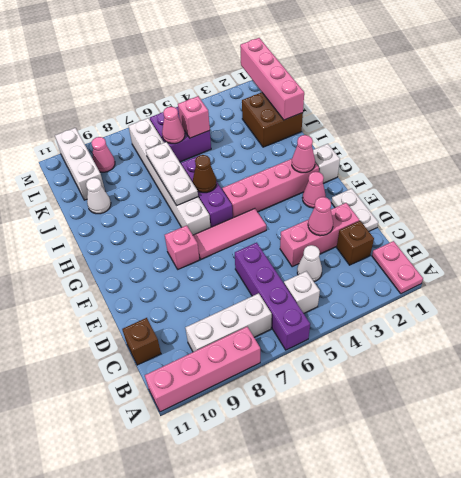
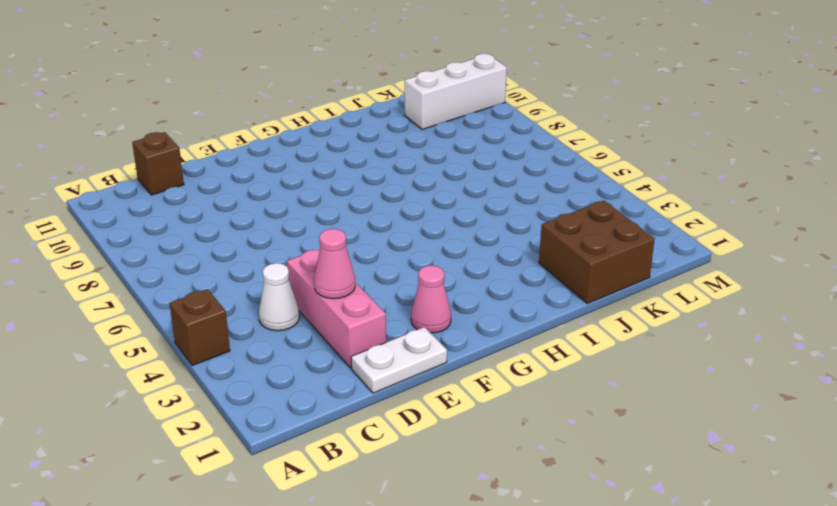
brown 1x1 brick [169,289,230,366] -> brown 1x1 brick moved to [337,221,374,265]
none -> pink 1x2 plate [372,241,423,294]
none -> purple 1x4 brick [235,243,310,350]
none -> pink 1x4 brick [145,327,260,412]

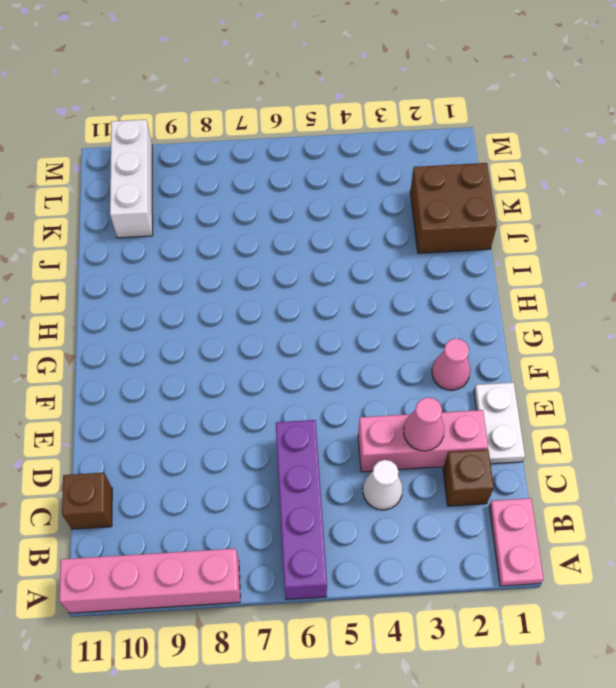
none -> white 1x1 brick [284,271,320,313]
none -> white 1x3 brick [185,293,272,352]
none -> pink 1x3 tile [193,209,266,259]

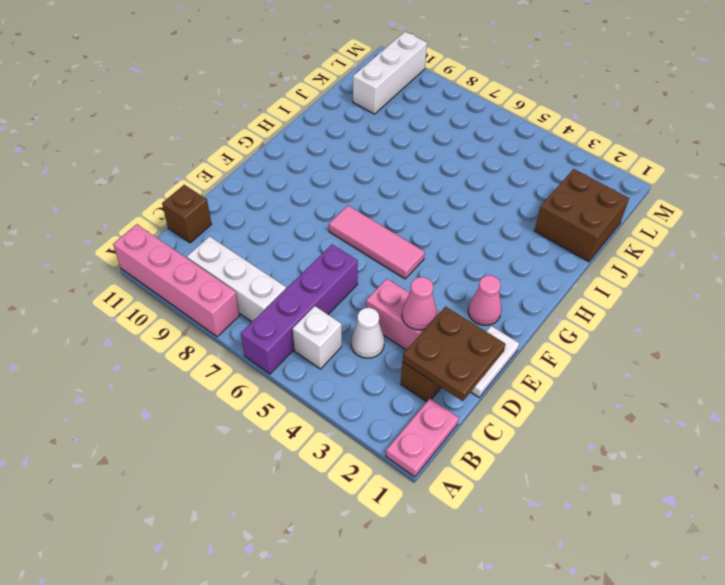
brown 2x2 plate [403,306,506,401] -> none
none -> pink 1x1 brick [165,225,199,269]
none -> white 1x1 brick [313,144,340,183]
none -> pink 1x4 brick [222,159,319,218]

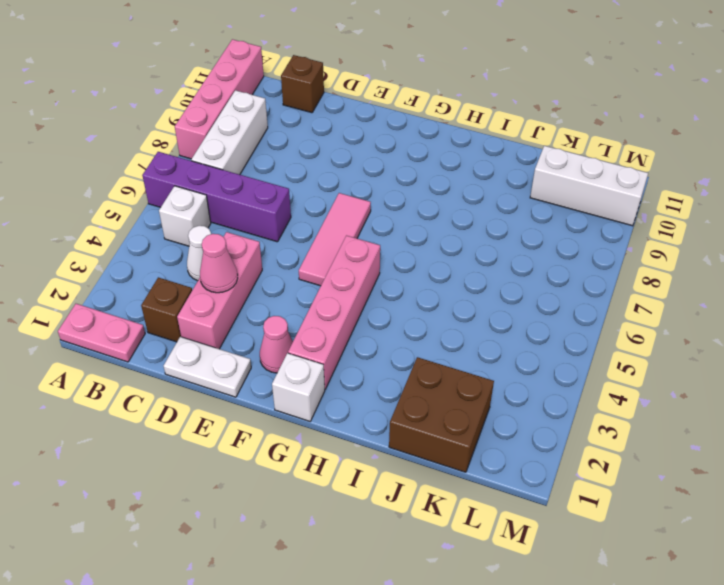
none -> pink 1x1 brick [165,225,199,269]
none -> purple 1x3 brick [180,156,233,227]
none -> white 1x6 brick [129,118,211,235]

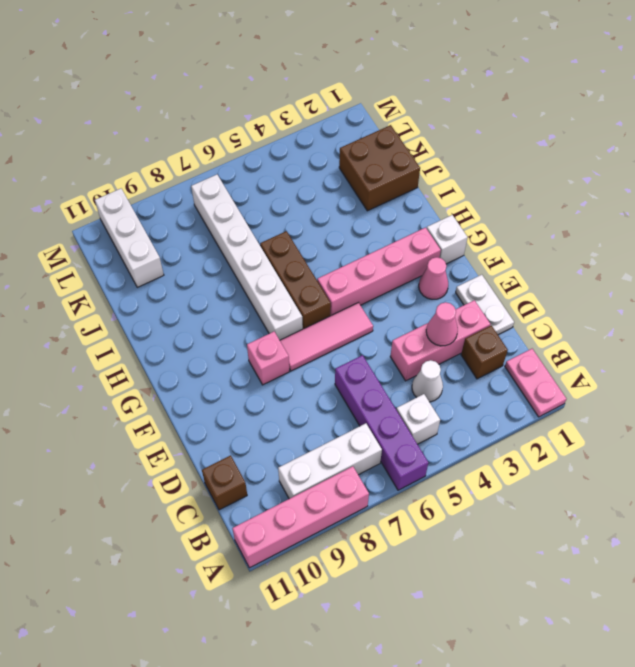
brown 1x3 brick [260,231,331,329] -> purple 1x3 brick [180,156,233,227]
none -> white 1x1 cone [86,178,111,214]
none -> purple 2x2 brick [150,107,211,162]
none -> pink 1x1 cone [91,137,115,172]

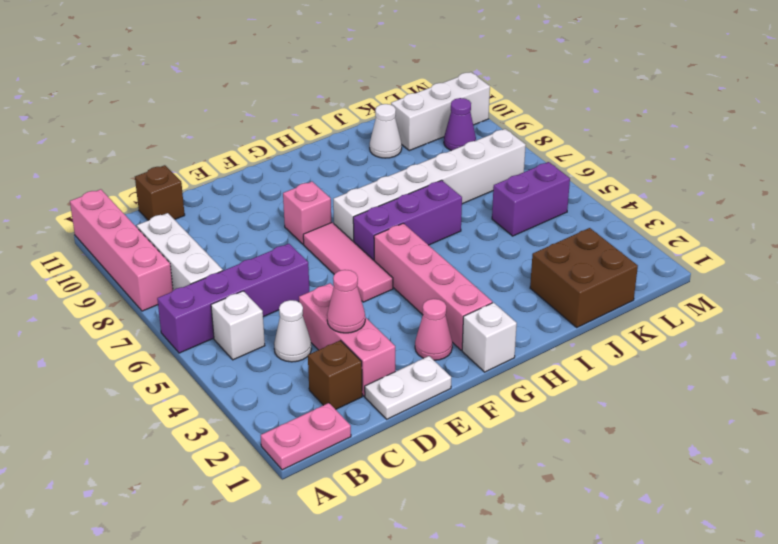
purple 1x2 brick [492,162,570,236] -> purple 2x2 brick [150,107,211,162]
purple 1x1 cone [444,98,476,151] -> pink 1x1 cone [91,137,115,172]
none -> pink 1x1 cone [292,135,315,173]
none -> brown 1x1 cone [193,155,216,193]
none -> white 1x3 plate [146,142,198,205]

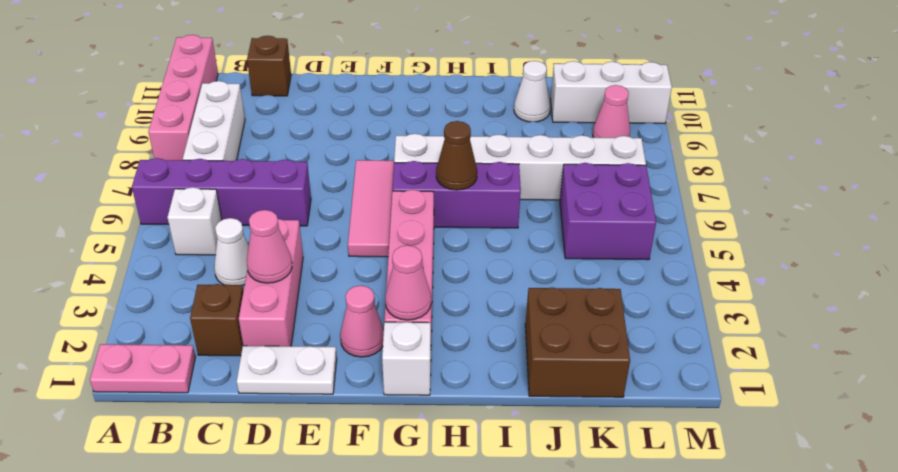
none -> pink 1x1 brick [165,225,199,269]
none -> white 1x3 plate [146,142,198,205]
none -> pink 1x4 brick [240,38,304,120]

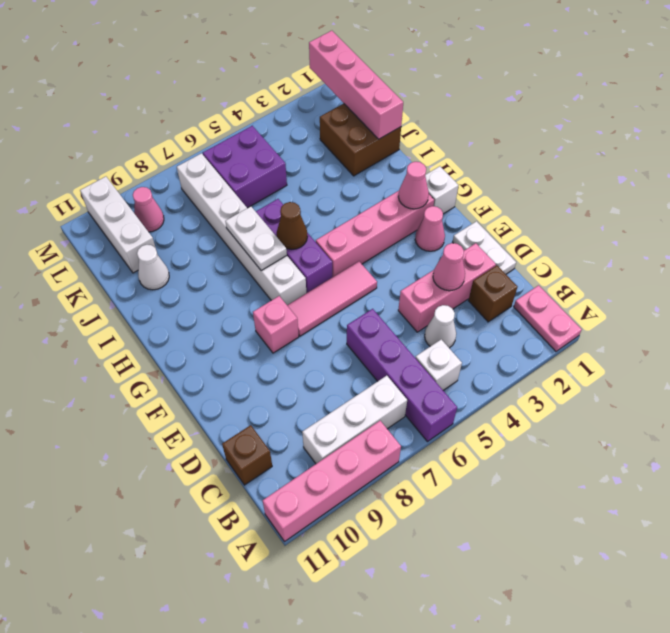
white 1x2 plate [225,206,287,271] -> white 1x3 plate [146,142,198,205]
none -> pink 1x1 brick [178,96,210,138]
none -> pink 1x1 cone [162,107,185,144]

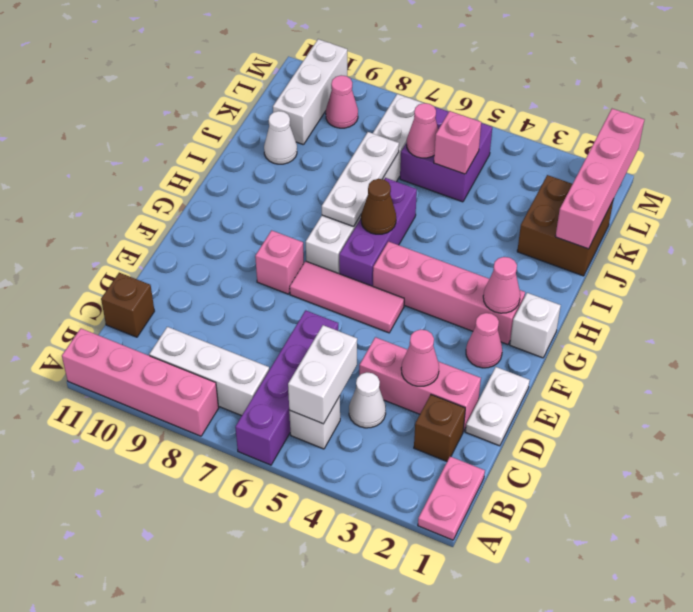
white 1x2 brick [288,325,357,424] -> none

